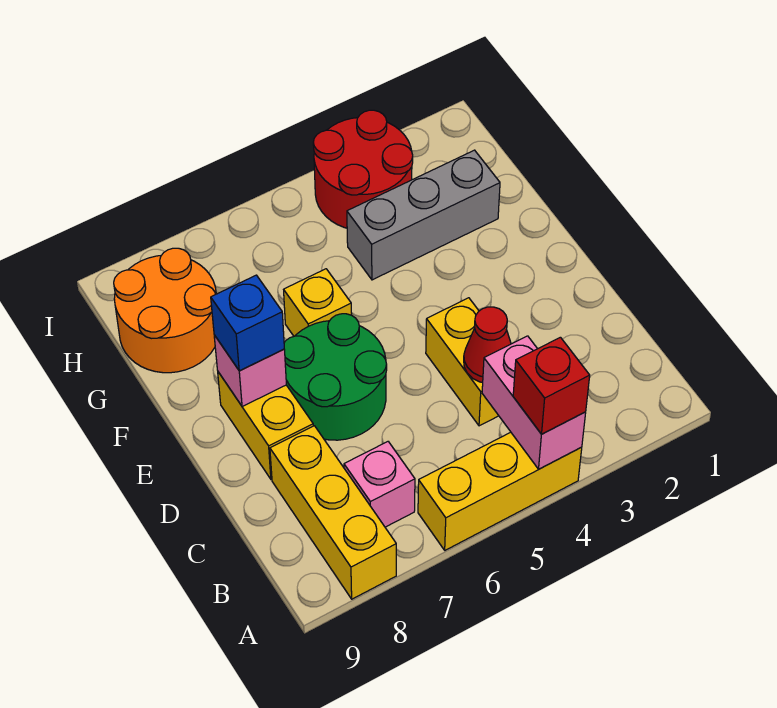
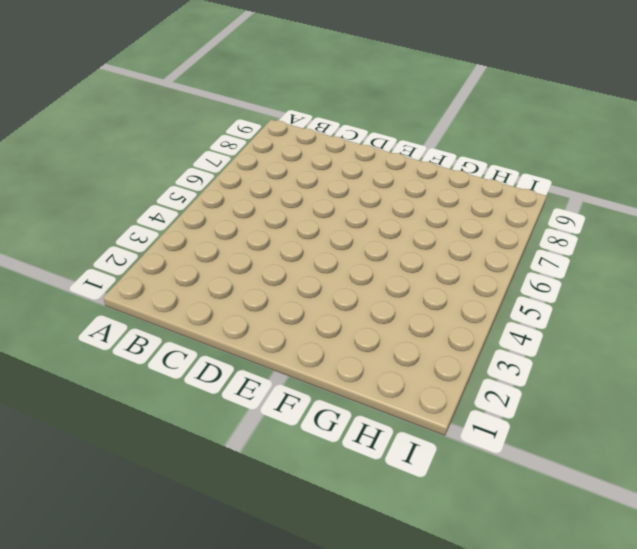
none -> yellow 1x3 brick [418,432,582,550]
none -> yellow 1x3 brick [270,426,396,599]
none -> pink 1x1 brick [344,442,415,527]

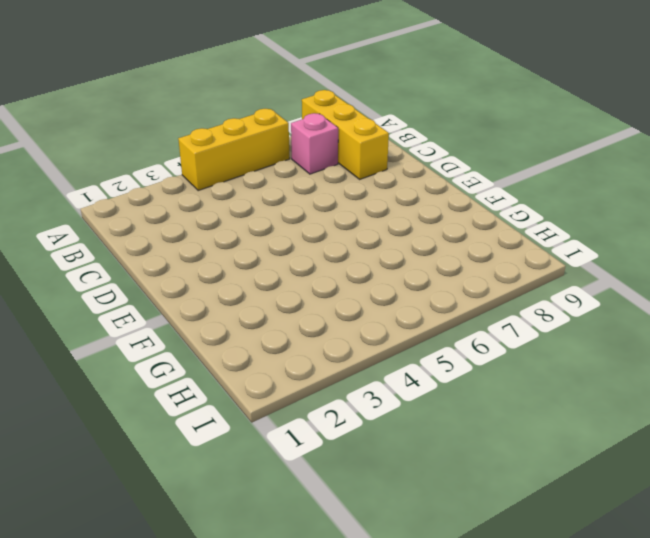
none -> yellow 1x2 brick [426,298,499,426]
none -> green 2x2 round brick [284,314,387,440]
none -> yellow 1x2 brick [218,372,313,479]

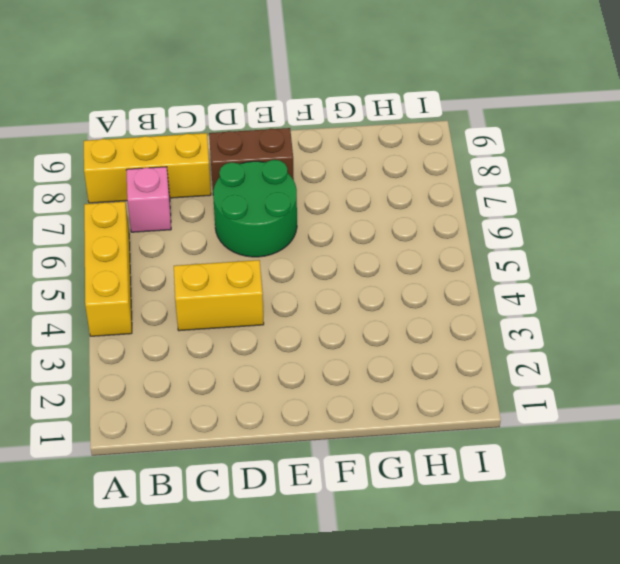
brown 1x2 brick [209,128,294,190] -> yellow 1x2 brick [218,372,313,479]
none -> yellow 1x1 brick [284,269,352,336]
none -> grey 1x3 brick [347,150,500,280]
none -> orange 2x2 round brick [114,248,216,373]

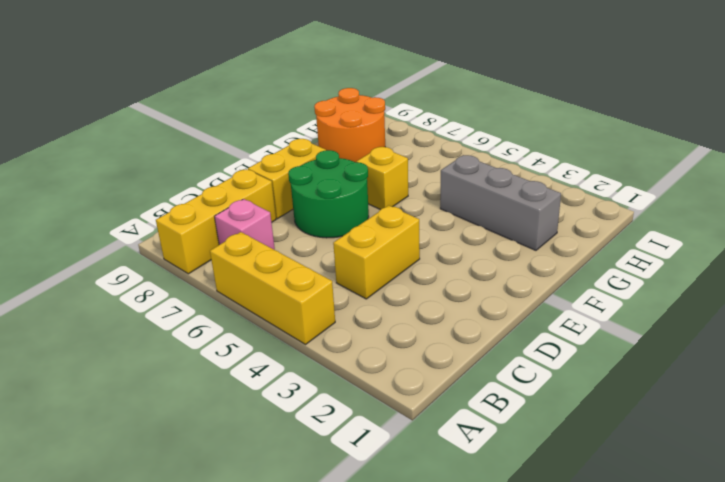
none -> red 2x2 round brick [313,110,413,228]
none -> pink 1x2 brick [482,336,586,469]
none -> red 1x1 cone [464,307,511,383]

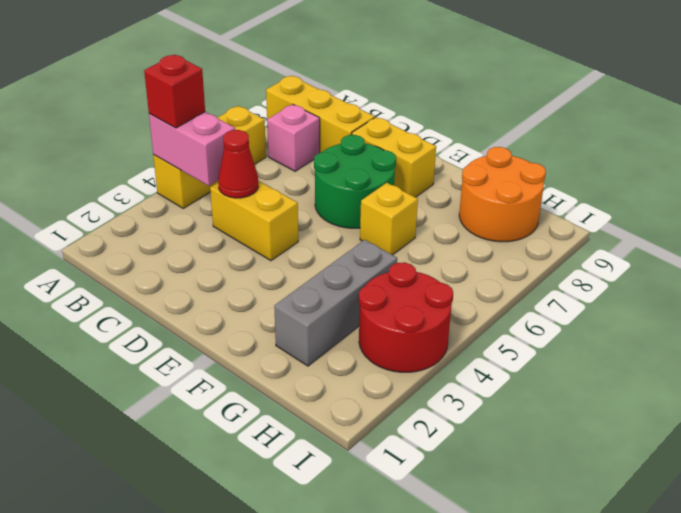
none -> pink 1x1 brick [214,335,286,407]
none -> blue 1x1 brick [211,275,284,371]

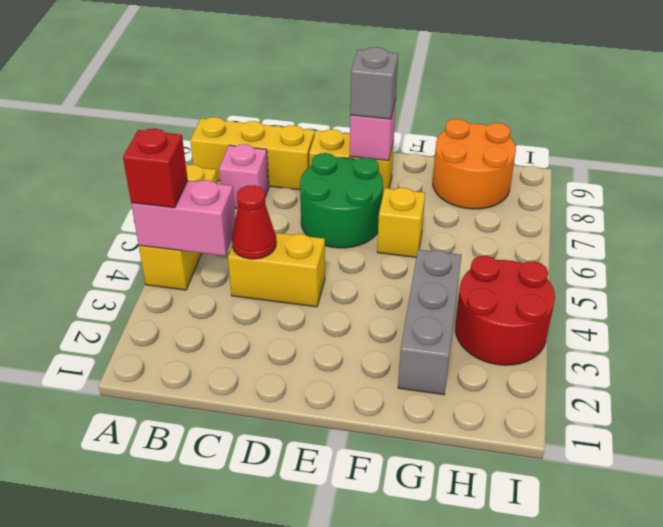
grey 1x1 brick [350,47,398,119] -> blue 1x1 brick [211,275,284,371]

